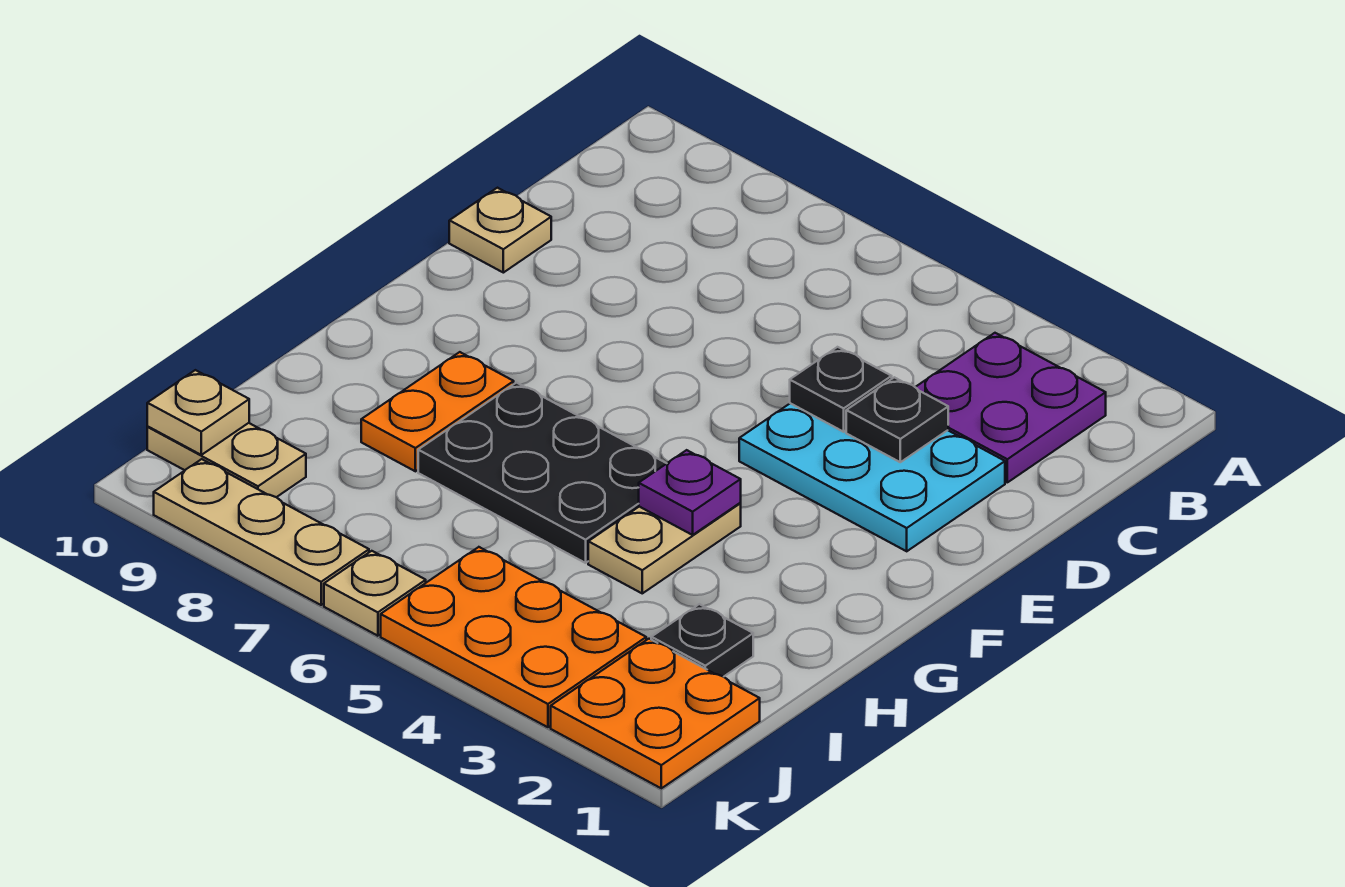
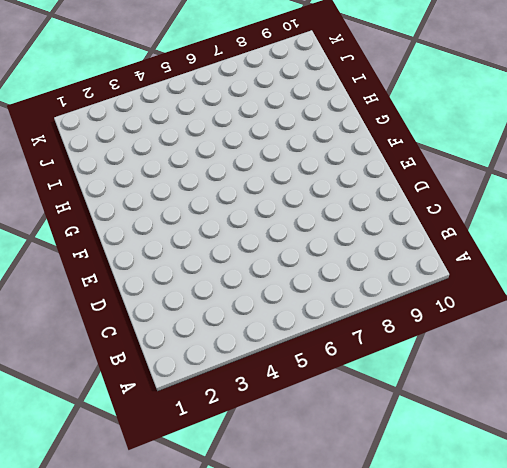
none -> purple 2x2 plate [916,333,1106,482]
none -> cyan 2x3 plate [739,403,1005,551]
none -> tan 1x1 plate [449,188,551,273]

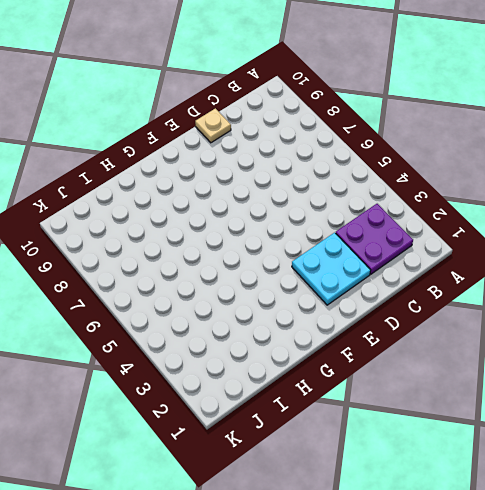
cyan 2x2 plate [292,233,371,305] -> cyan 2x3 plate [739,403,1005,551]
none -> tan 1x2 plate [588,503,741,593]
none -> black 2x3 plate [418,383,667,563]
none -> orange 1x2 plate [361,352,514,471]

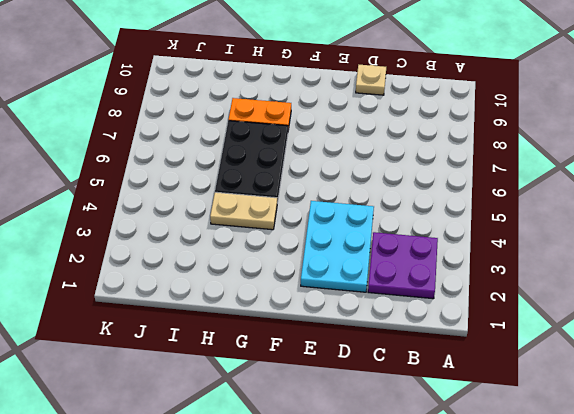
none -> black 1x1 plate [651,604,753,677]
none -> orange 2x2 plate [551,639,760,788]
none -> orange 2x3 plate [381,547,646,727]

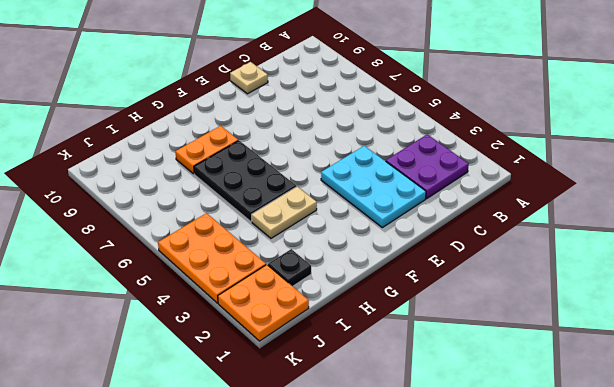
none -> tan 1x2 plate [147,423,306,497]
none -> tan 1x1 plate [324,551,426,636]
none -> tan 1x3 plate [154,459,369,605]

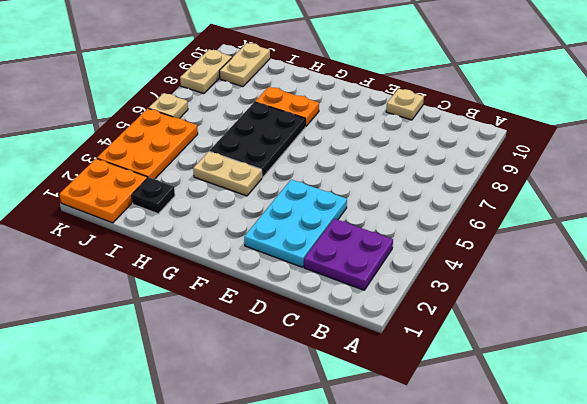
tan 1x2 plate [180,49,232,94] -> tan 1x3 plate [154,459,369,605]
none -> black 1x1 plate [846,377,948,462]
none -> black 1x1 plate [790,347,892,432]
none -> purple 1x1 plate [639,450,741,535]

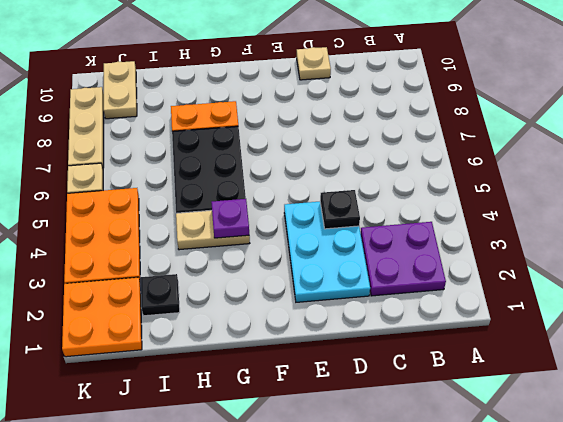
none -> black 1x1 plate [846,377,948,462]
none -> tan 1x1 plate [147,370,249,455]

